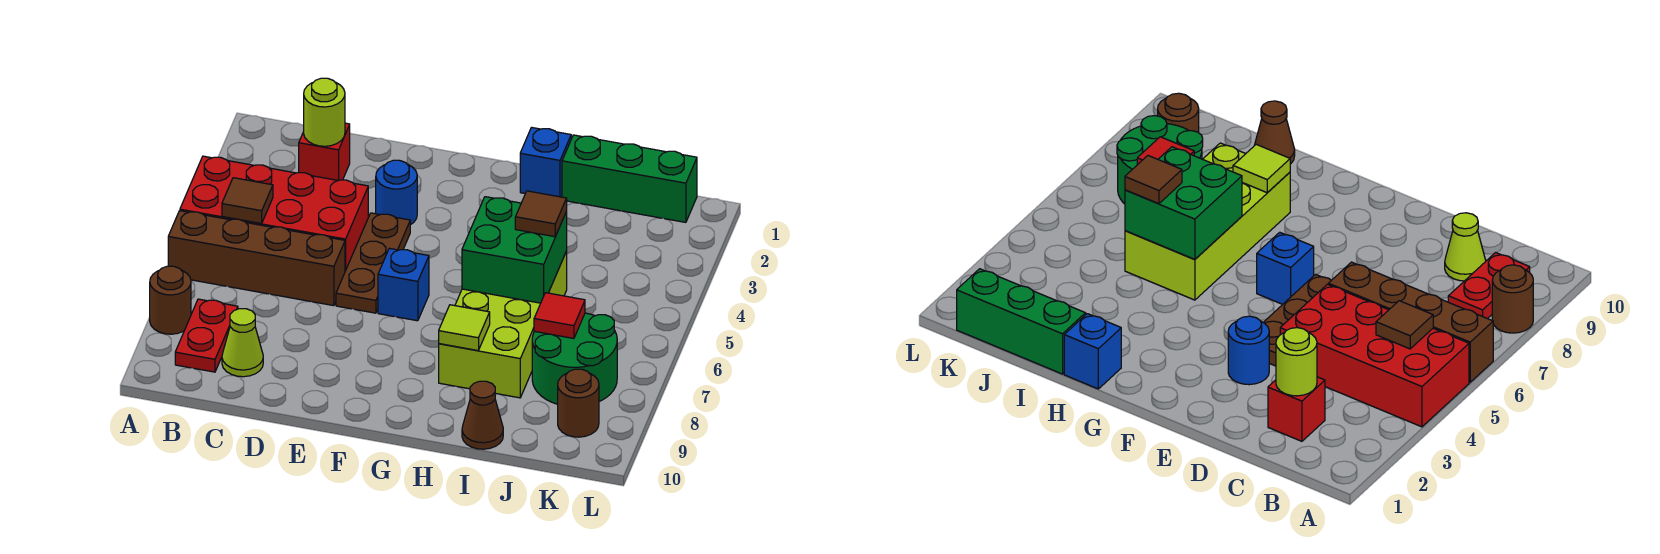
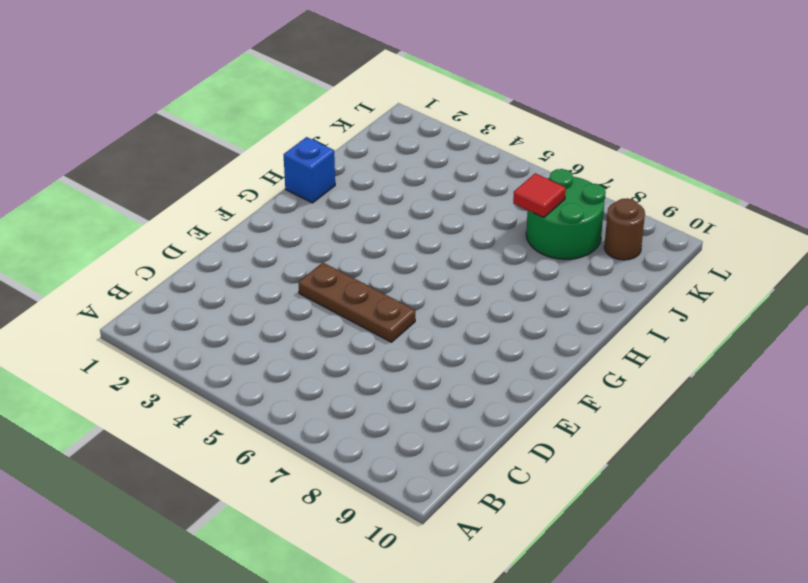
none -> red 2x4 brick [180,156,368,271]
none -> brown 1x4 brick [168,211,345,306]
none -> brown 1x1 round brick [150,266,191,334]

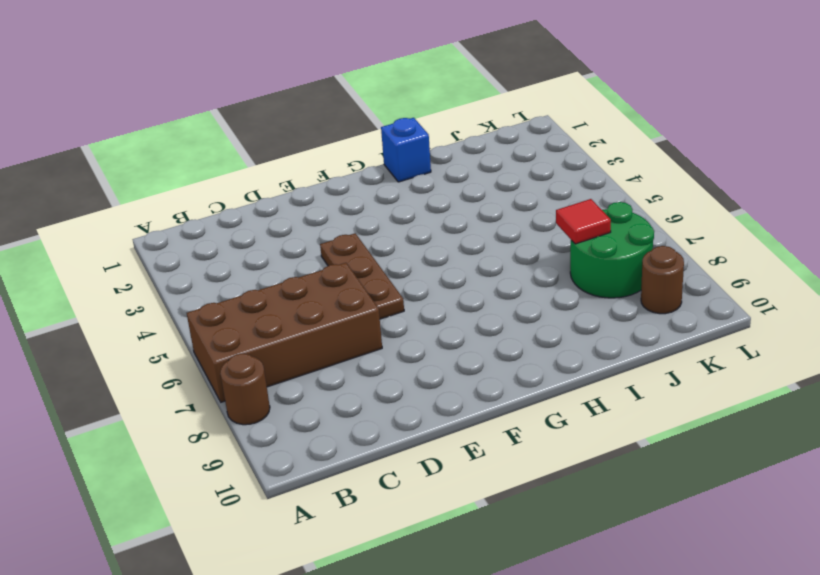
brown 2x4 brick [187,263,382,402] -> brown 1x4 brick [168,211,345,306]
none -> red 2x4 brick [180,156,368,271]
none -> red 1x2 plate [175,299,238,372]
none -> red 1x1 brick [299,123,350,181]

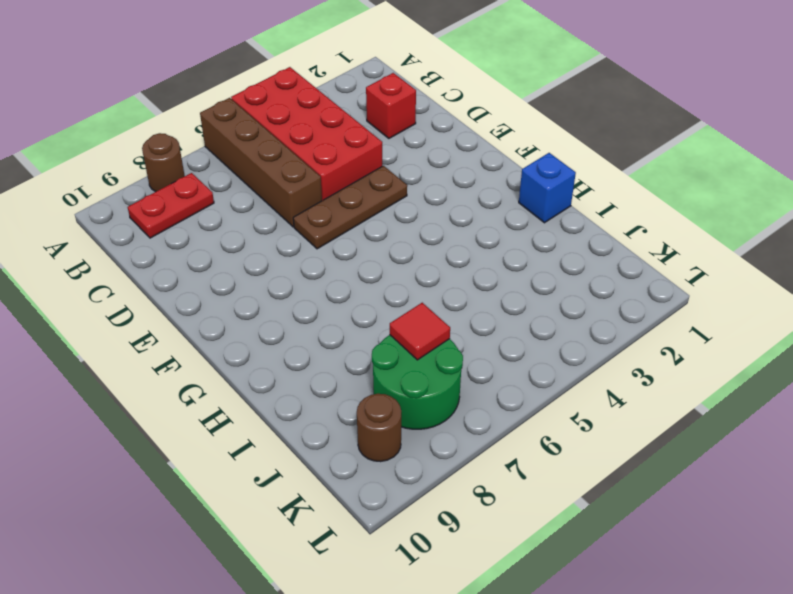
none -> lime 1x1 cone [222,309,263,377]
none -> blue 1x1 round brick [376,160,417,225]
none -> blue 1x1 brick [378,248,429,321]

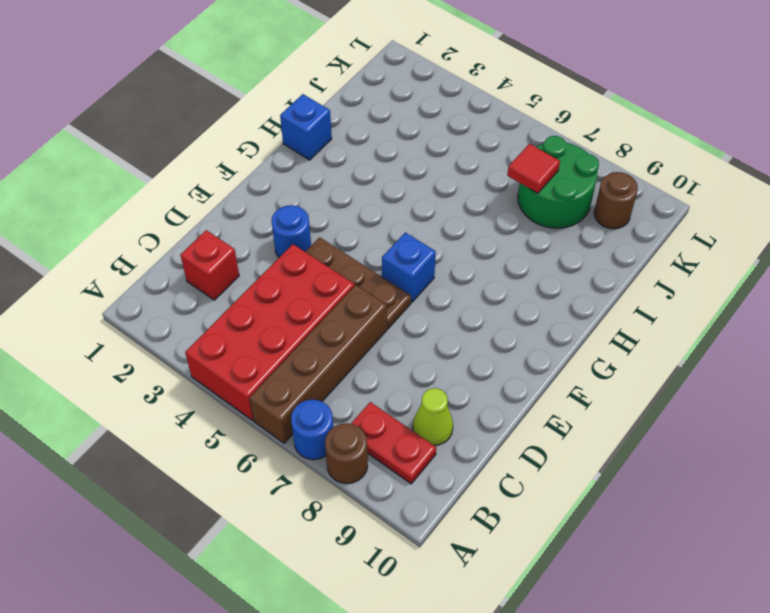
blue 1x1 round brick [291,400,333,460] -> none
none -> lime 2x4 brick [439,251,567,398]
none -> green 1x3 brick [562,135,697,222]
none -> brown 1x1 cone [462,381,503,449]

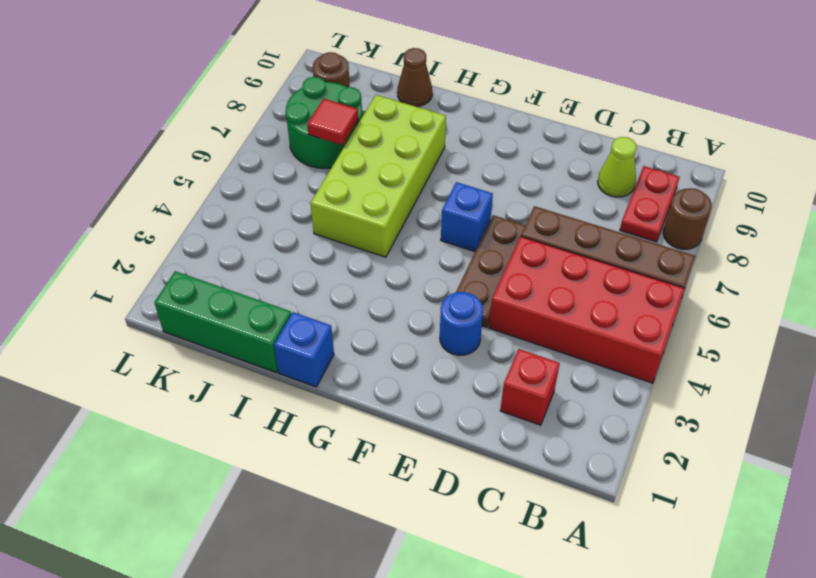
none -> brown 1x1 tile [222,178,273,223]
none -> lime 1x1 round brick [304,78,345,146]
none -> green 2x2 brick [462,197,567,303]

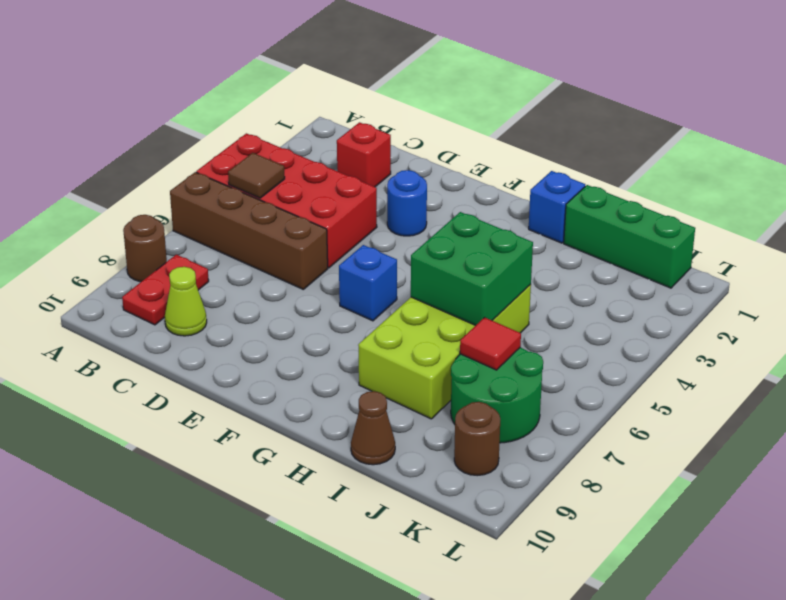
none -> brown 1x3 plate [336,213,410,313]
none -> lime 1x1 round brick [304,78,345,146]
none -> lime 1x1 tile [439,305,490,350]

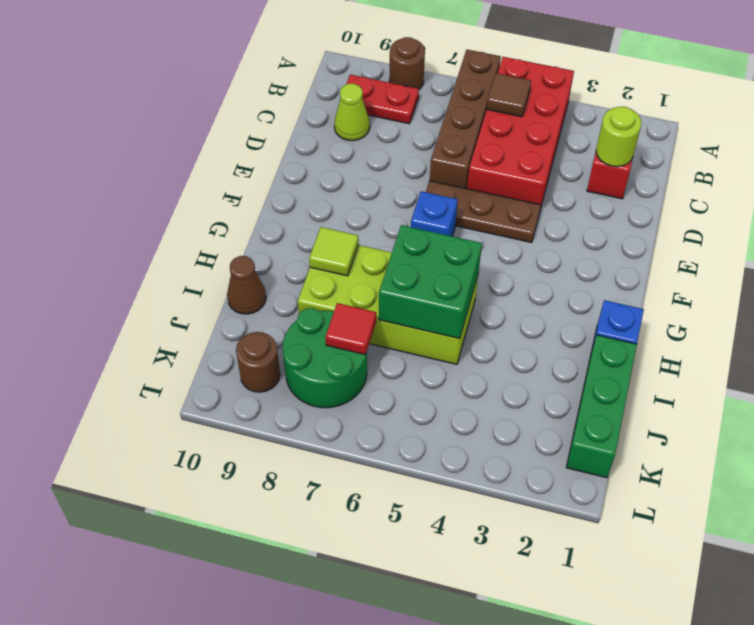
none -> blue 1x1 round brick [376,160,417,225]
none -> brown 1x1 tile [515,191,567,237]

